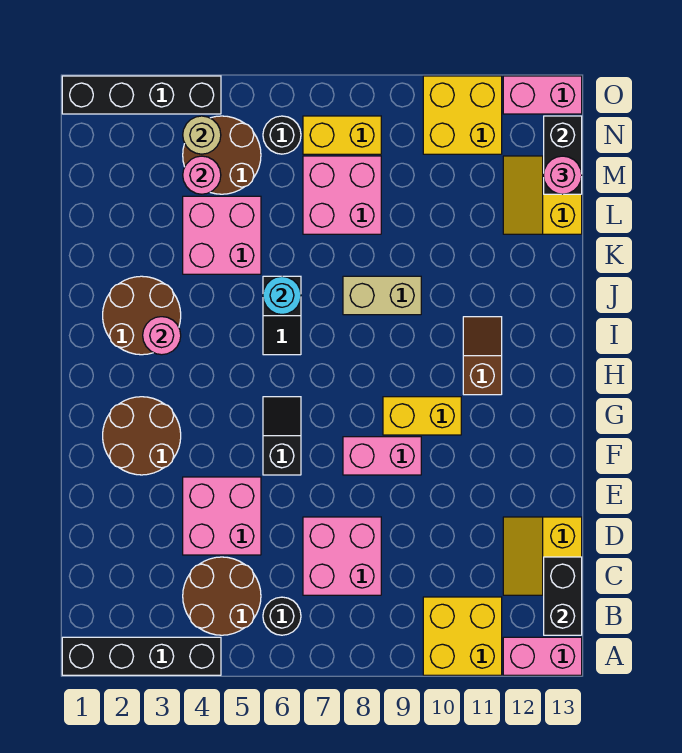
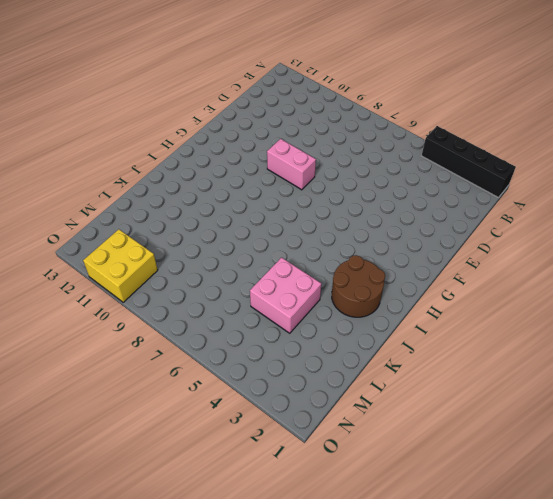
none -> yellow 2x2 brick [423,597,502,675]
none -> pink 1x2 brick [503,637,582,675]
none -> brown 2x2 round brick [183,557,261,635]
none -> black 1x1 round brick [263,597,301,635]

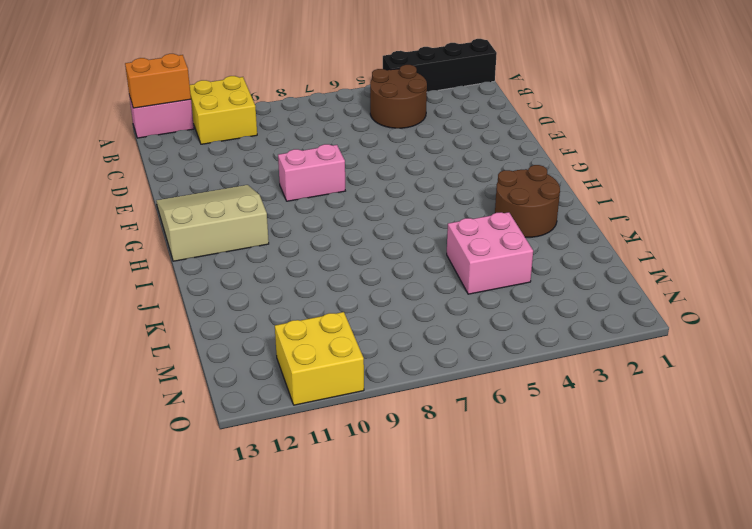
orange 1x2 brick [125,54,191,108] -> none
tan 3x3 slope [156,185,269,261] -> brown 1x2 slope [463,317,502,395]
none -> black 1x1 round brick [263,597,301,635]
none -> pink 2x2 brick [303,517,381,595]
none -> yellow 2x2 slope [503,517,582,595]
none -> pink 2x2 brick [183,477,261,555]

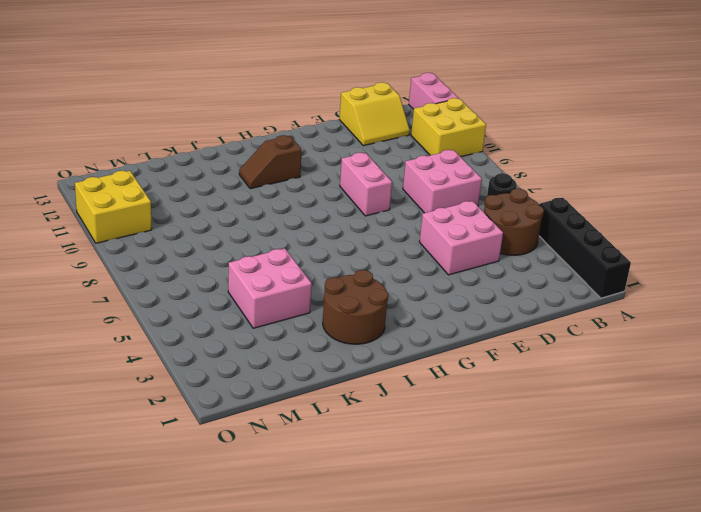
none -> brown 2x2 round brick [103,397,181,475]
none -> black 1x2 slope [263,397,301,475]
none -> yellow 1x2 brick [383,397,461,435]
none -> black 1x2 slope [263,276,301,355]

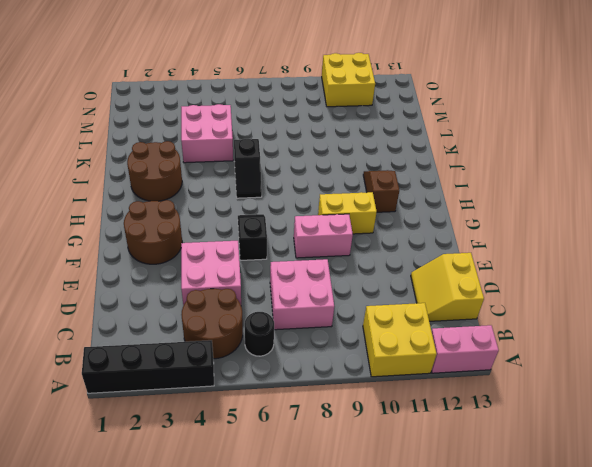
none -> tan 1x2 brick [343,276,421,315]
none -> pink 2x2 brick [303,156,381,234]
none -> yellow 2x2 slope [503,156,582,234]
none -> brown 2x2 round brick [183,116,261,194]

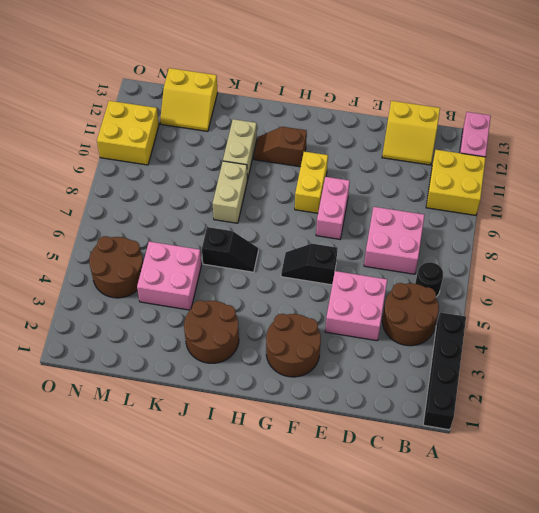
tan 1x2 brick [223,119,257,180] -> none
none -> pink 2x2 brick [303,156,381,234]
none -> black 1x1 round brick [263,116,301,154]
none -> yellow 1x2 brick [303,116,381,154]
none -> black 1x4 brick [62,76,221,114]

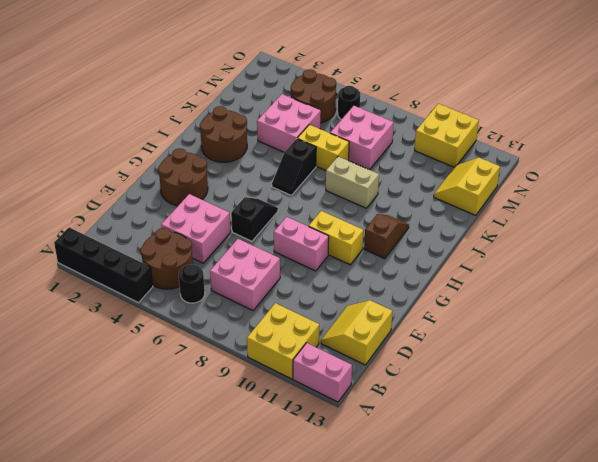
yellow 1x2 brick [297,125,349,170] -> yellow 1x2 brick moved to [303,116,381,154]
none -> black 1x4 brick [62,76,221,114]
none -> pink 1x2 brick [503,76,582,114]
none -> black 1x2 brick [544,557,582,635]
none -> pink 1x1 round brick [143,317,181,355]

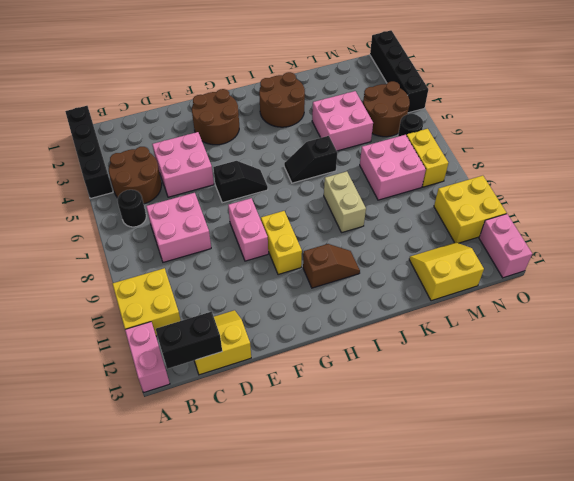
none -> pink 1x1 round brick [143,317,181,355]
none -> cyan 1x1 round brick [263,276,301,315]
none -> pink 1x1 round brick [183,156,221,194]
none -> black 1x2 brick [544,116,582,194]

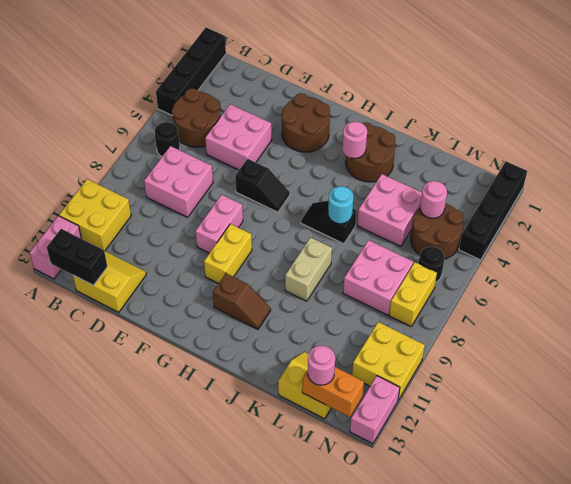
orange 1x2 brick [302,367,364,417] -> black 1x2 brick [544,116,582,194]
none -> tan 1x1 round brick [183,116,221,154]

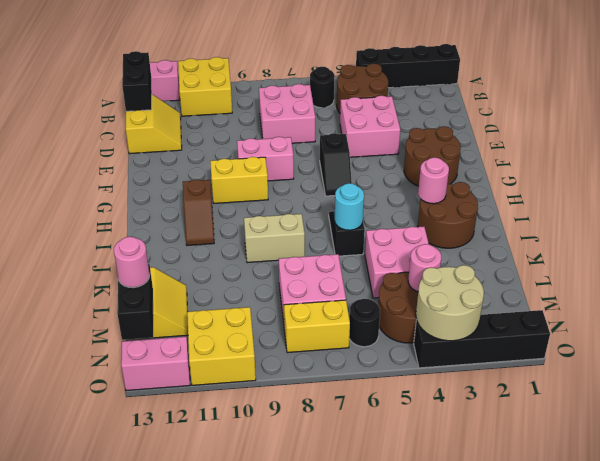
tan 2x2 round brick [416,265,484,341] -> tan 1x1 round brick [183,116,221,154]

